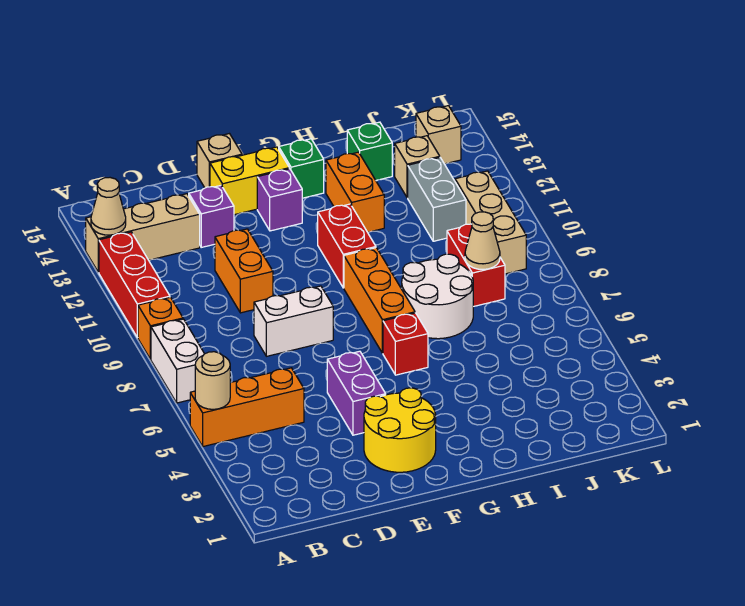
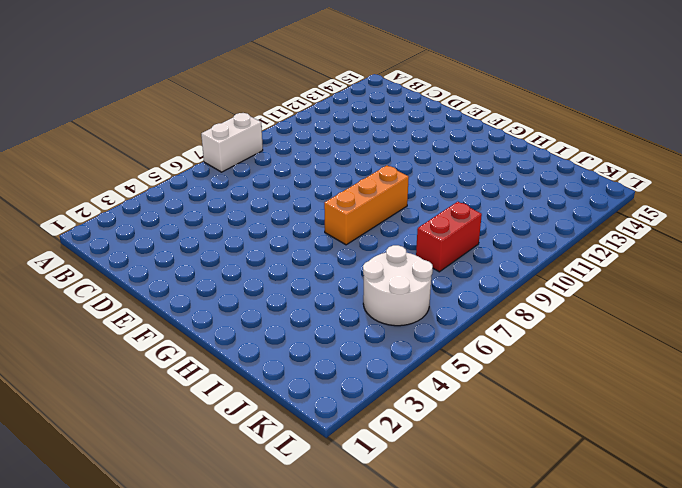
white 2x2 round brick [363,245,433,326] -> white 2x2 round brick moved to [402,254,473,339]
none -> orange 1x3 brick [190,368,304,446]
none -> orange 1x1 brick [138,297,183,359]
none -> red 1x3 brick [99,232,170,338]

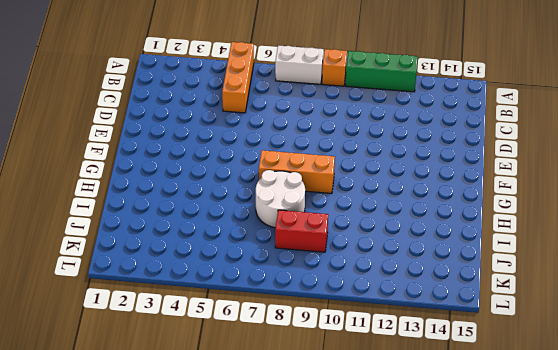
green 1x3 brick [345,51,418,92] -> red 1x3 brick [99,232,170,338]
none -> tan 1x3 brick [86,194,200,272]
none -> white 1x2 brick [254,286,333,356]
none -> orange 1x2 brick [215,229,273,313]

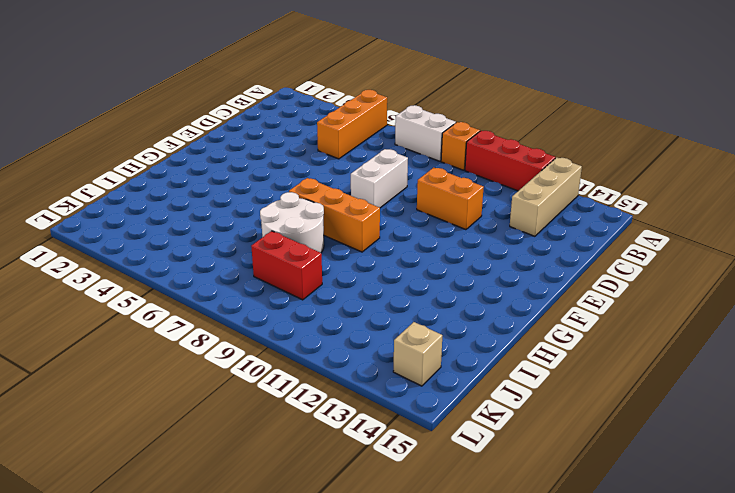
none -> purple 1x1 brick [189,186,234,247]
none -> yellow 2x2 round brick [364,388,436,472]
none -> purple 1x2 brick [327,351,386,435]

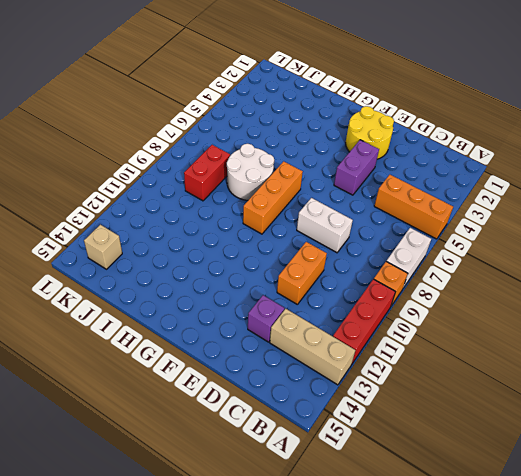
none -> yellow 1x2 brick [210,147,289,215]
none -> tan 1x1 brick [197,134,242,188]
none -> purple 1x1 brick [257,169,302,231]

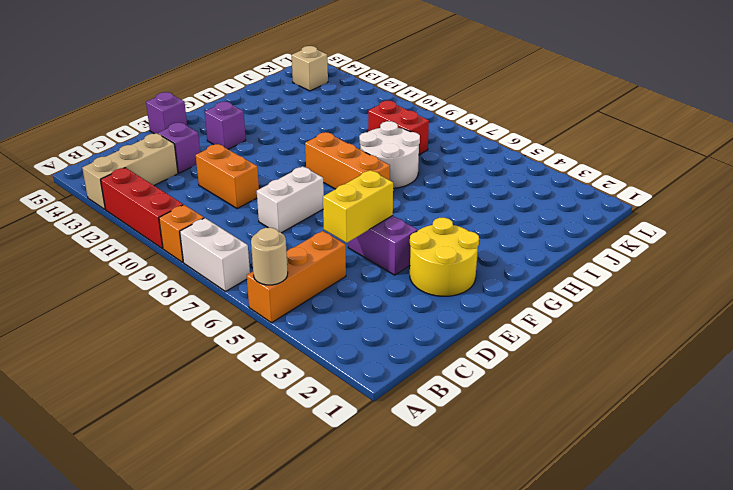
yellow 1x2 brick [323,170,393,243] -> yellow 1x2 brick moved to [210,147,289,215]
purple 1x1 brick [146,92,187,134] -> tan 1x1 brick [197,134,242,188]
none -> red 1x1 brick [383,313,428,375]
none -> red 1x2 brick [318,204,376,288]
none -> green 1x1 brick [279,139,324,198]

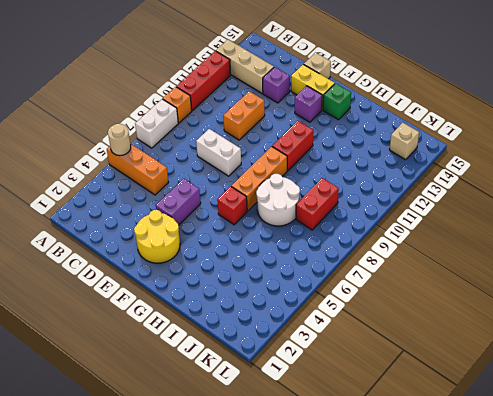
none -> orange 1x2 brick [326,152,384,232]
none -> green 1x1 brick [347,122,392,180]
none -> grey 1x2 brick [408,158,466,241]

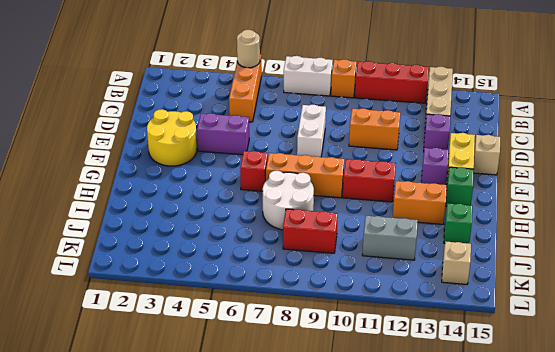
none -> tan 1x1 brick [395,136,440,198]
none -> tan 1x3 brick [455,171,526,274]
none -> tan 1x1 cone [91,178,126,235]

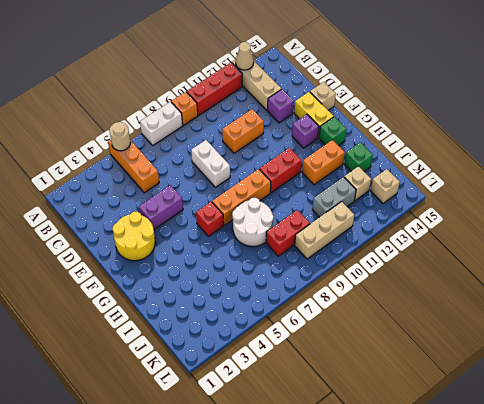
none -> tan 1x1 cone [465,212,500,270]

